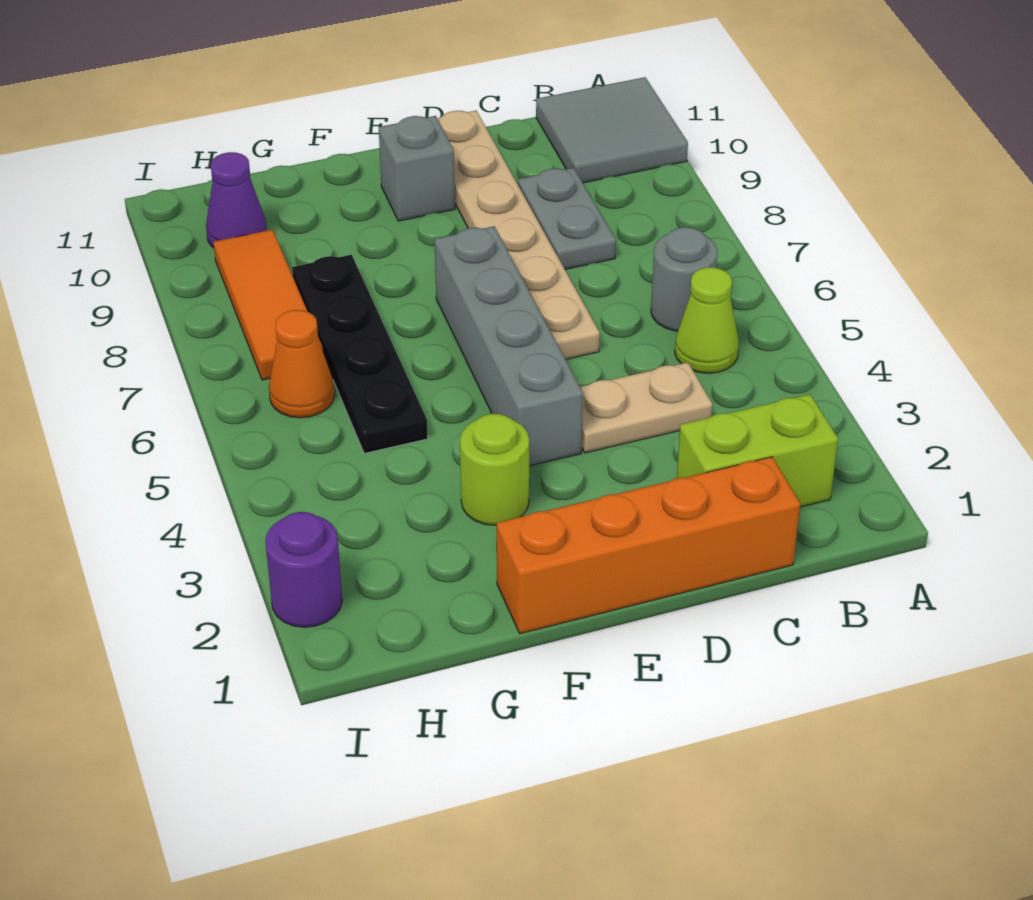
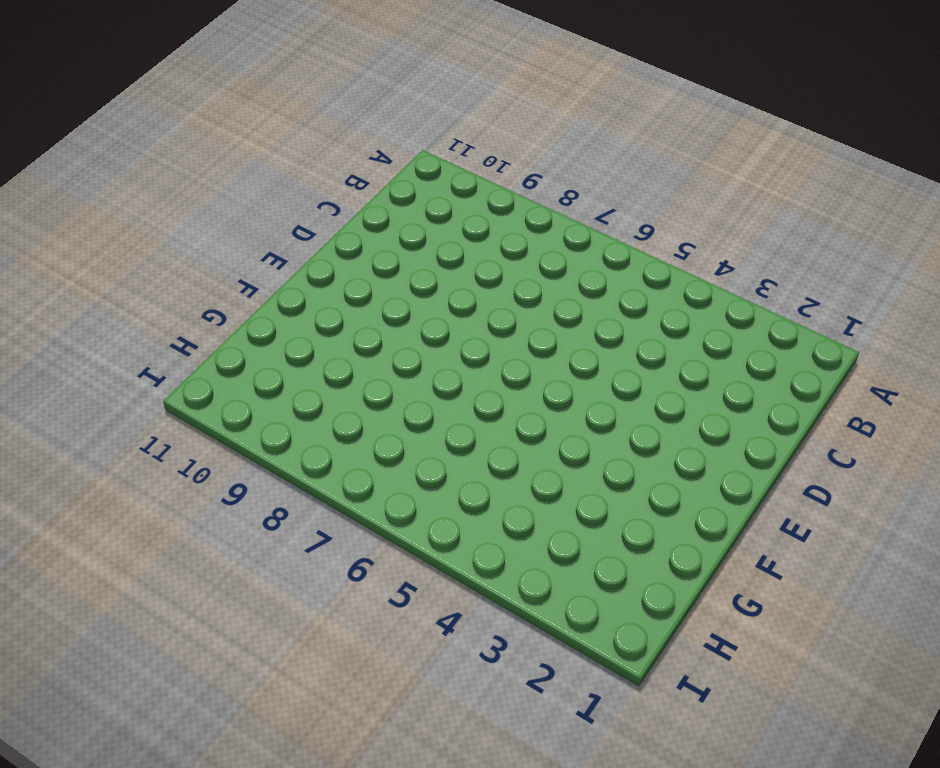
none -> grey 2x2 tile [536,77,688,183]
none -> lime 1x2 brick [677,394,838,507]
none -> lime 1x1 cone [675,267,739,373]

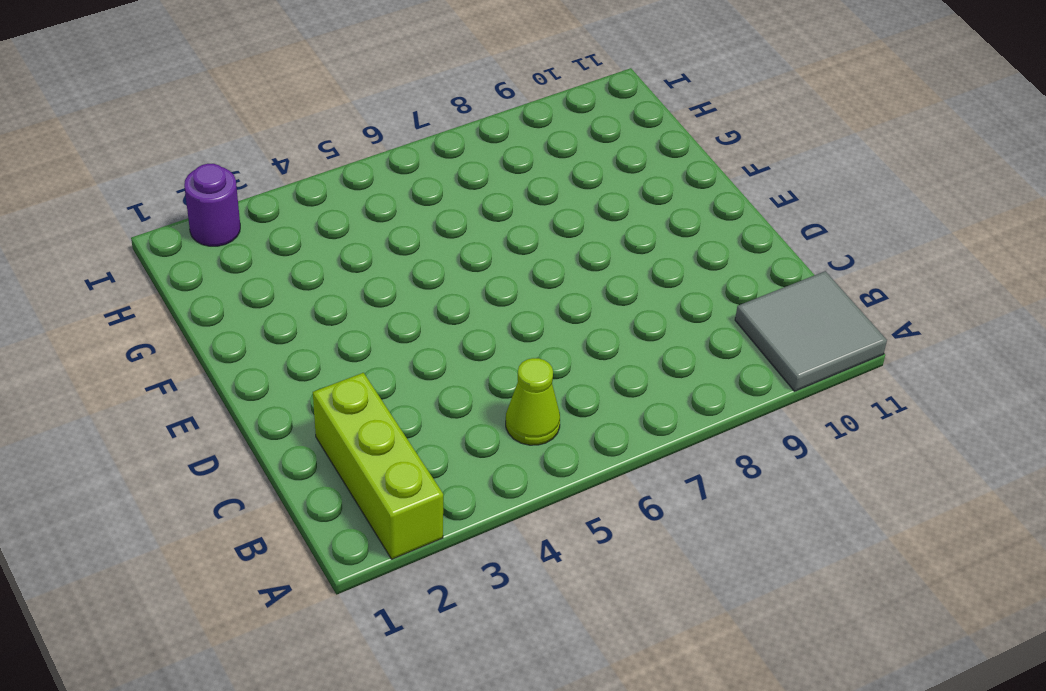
lime 1x3 brick [313,373,443,559] -> lime 1x2 brick [677,394,838,507]
none -> grey 1x1 round brick [651,227,718,331]
none -> orange 1x4 brick [497,457,800,634]
none -> tan 1x2 plate [580,362,712,453]

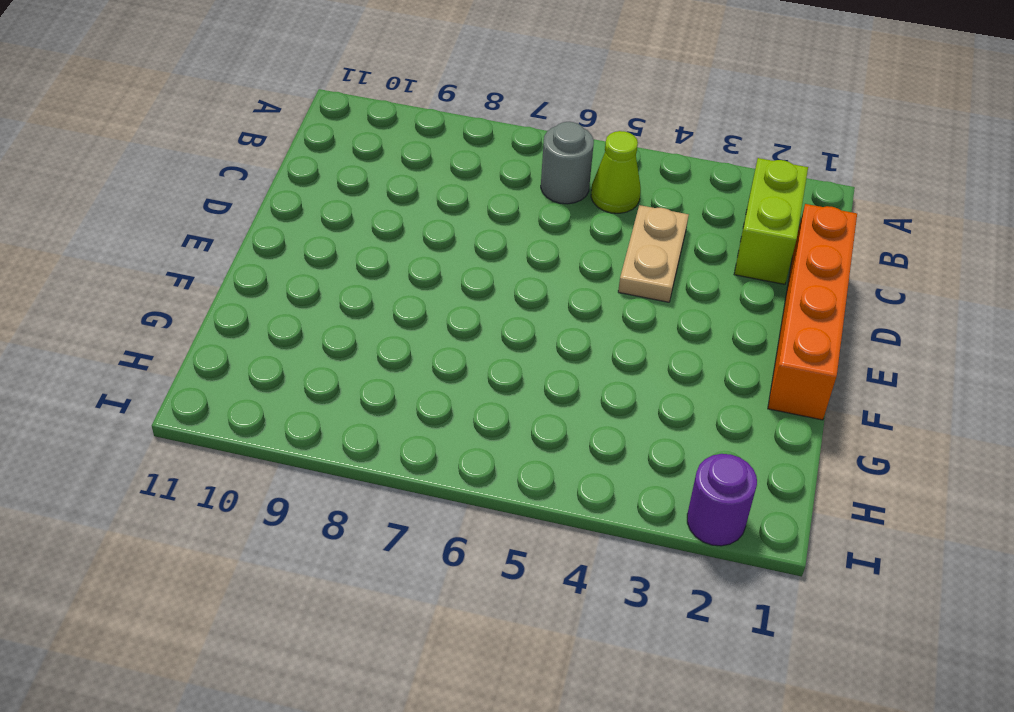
none -> grey 2x2 tile [536,77,688,183]
none -> grey 1x2 plate [518,168,616,269]
none -> tan 1x6 plate [437,111,600,359]

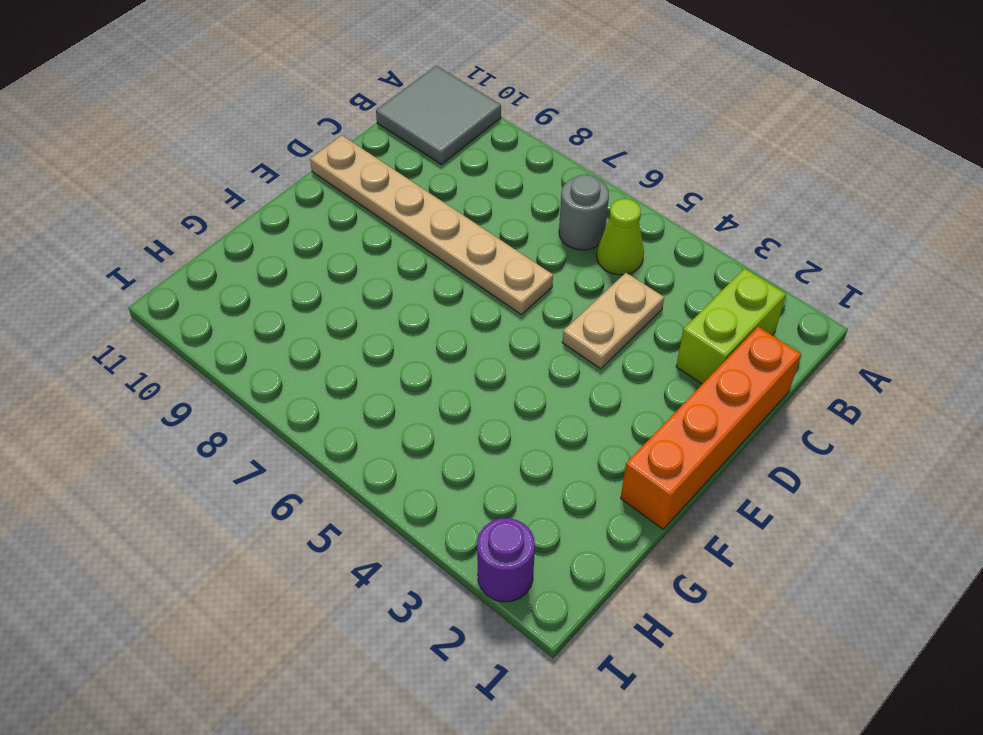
none -> grey 1x2 plate [518,168,616,269]
none -> grey 1x4 brick [434,226,583,466]
none -> grey 1x1 brick [379,116,455,221]

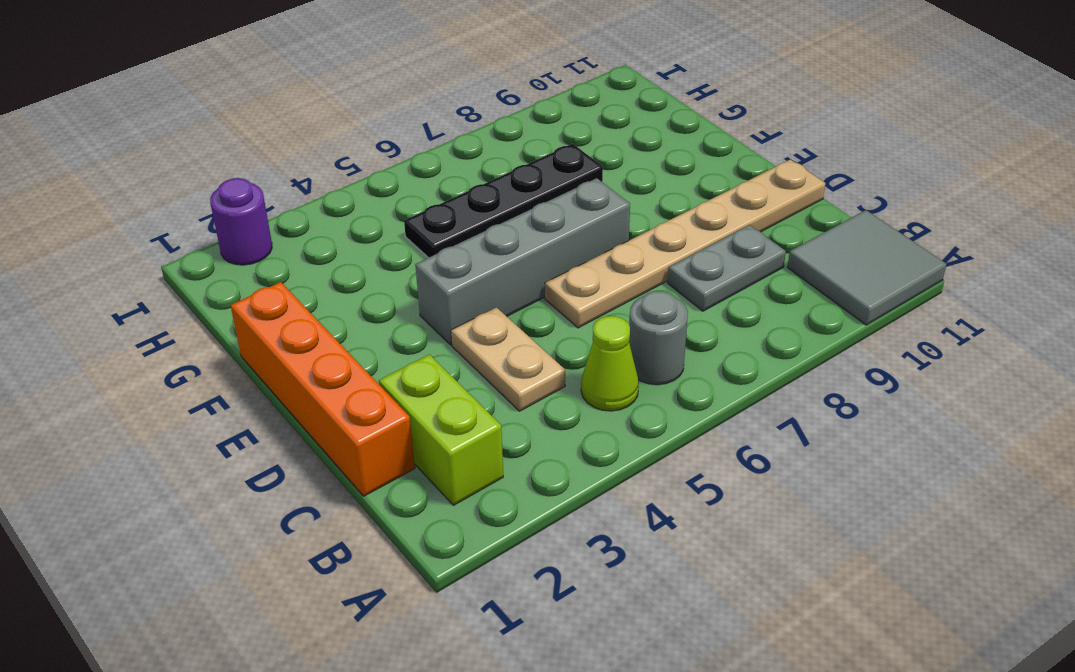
none -> grey 1x1 brick [379,116,455,221]
none -> lime 1x1 round brick [460,414,529,525]
none -> orange 1x1 cone [269,310,335,418]

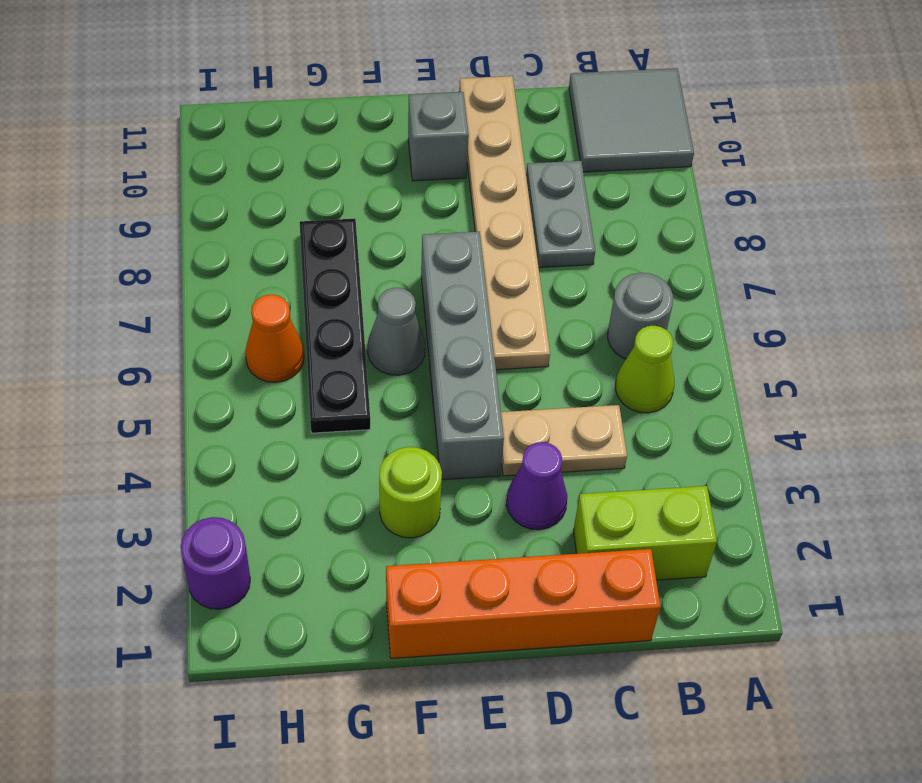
purple 1x1 cone [507,442,567,530] -> purple 1x1 cone moved to [206,152,267,248]
grey 1x1 cone [368,288,425,375] -> none
none -> orange 1x3 tile [213,229,323,380]

